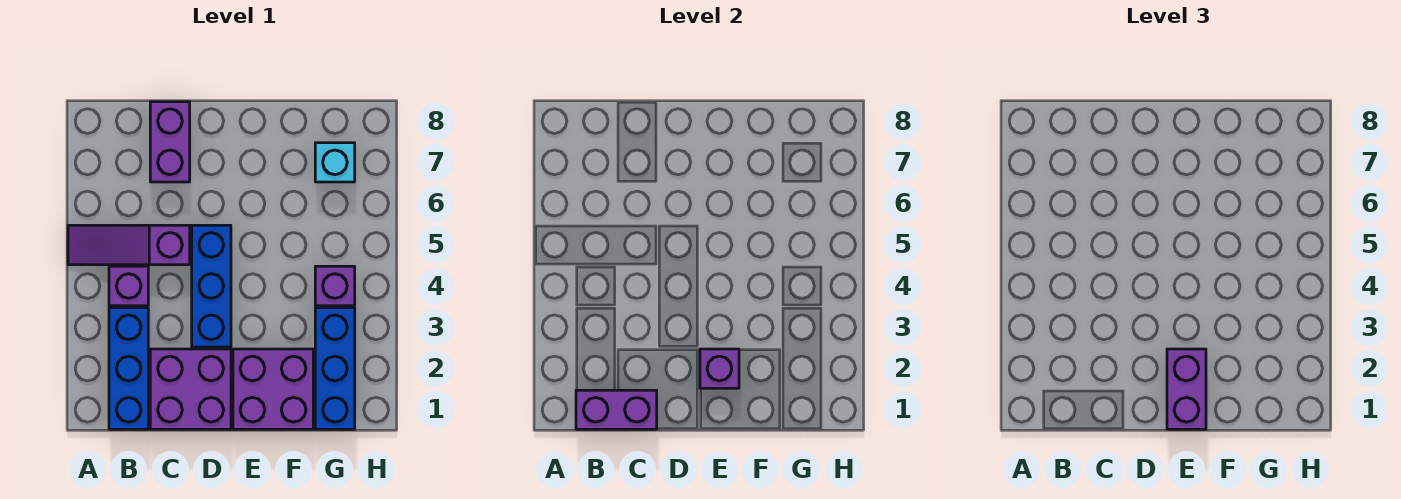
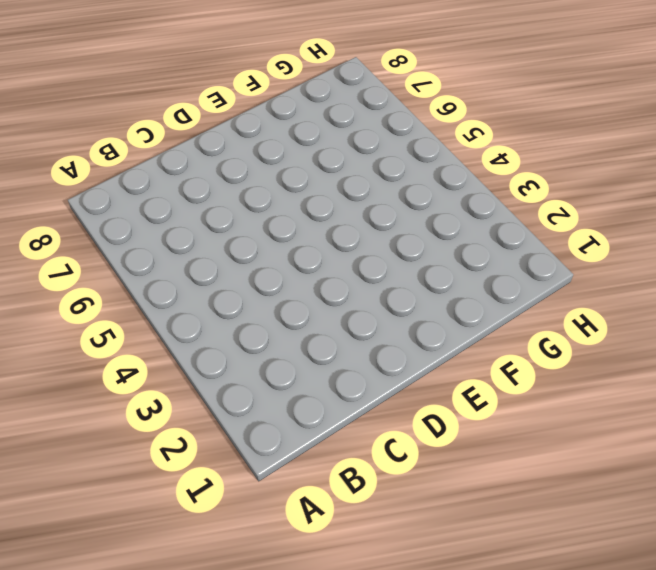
none -> purple 1x3 slope [68,225,190,265]
none -> blue 1x3 brick [109,308,148,429]
none -> purple 1x1 brick [109,266,148,306]

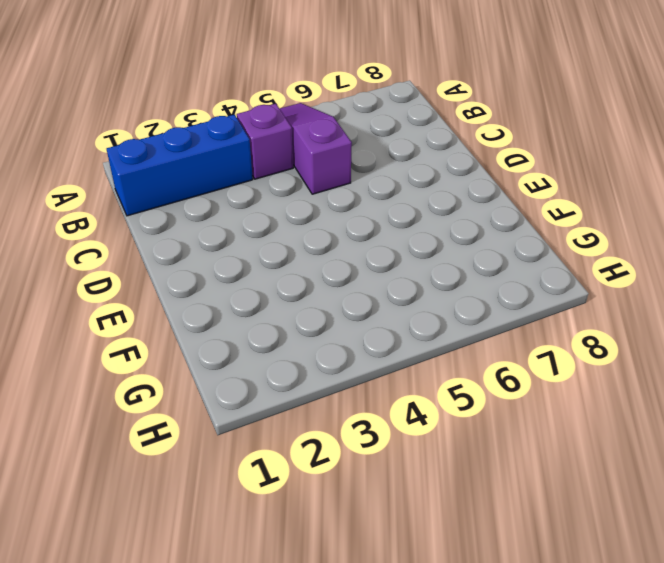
none -> purple 2x2 brick [150,349,231,429]
none -> purple 1x2 brick [150,102,190,182]
none -> blue 1x3 brick [192,225,231,347]

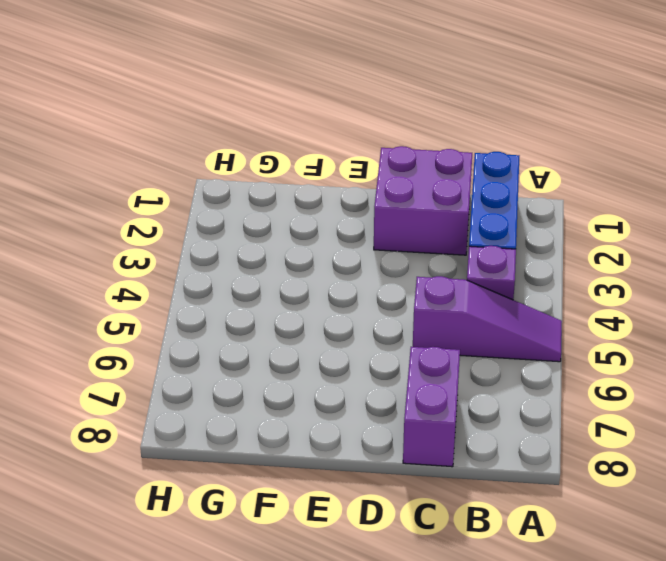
none -> blue 1x3 brick [192,225,231,347]
none -> purple 2x2 brick [233,349,313,429]
none -> blue 1x3 brick [315,308,355,429]

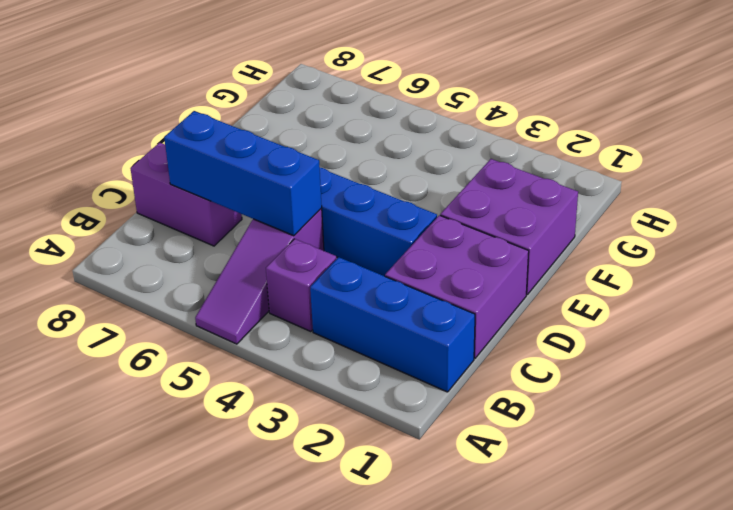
blue 1x3 brick [164,111,322,236] -> blue 1x3 brick moved to [315,308,355,429]
none -> purple 1x1 brick [315,266,355,306]
none -> cyan 1x1 brick [315,143,355,182]
none -> purple 1x2 brick [576,390,657,429]

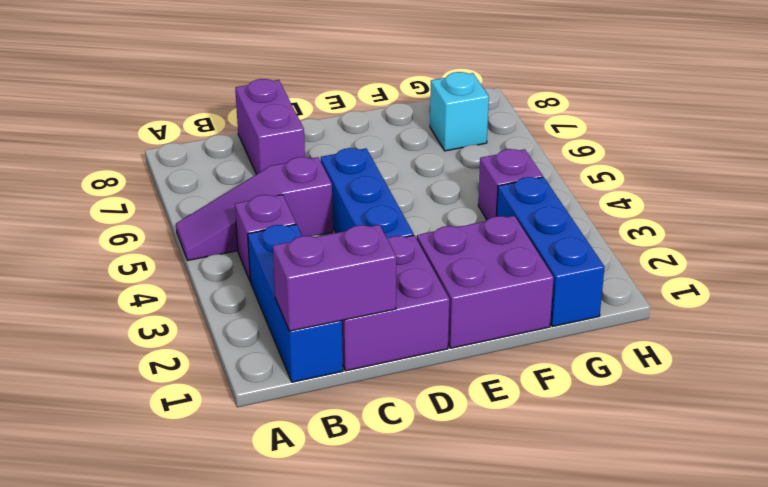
none -> purple 1x1 brick [700,349,739,388]
none -> purple 1x2 brick [1167,349,1206,429]

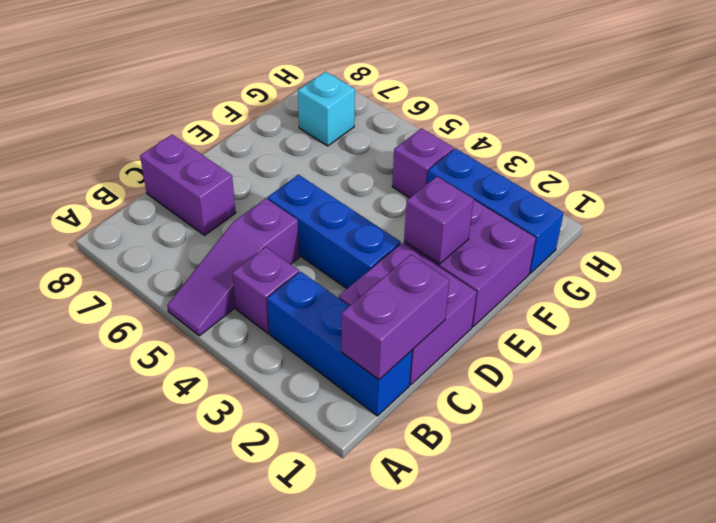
none -> purple 1x2 brick [1167,349,1206,429]

